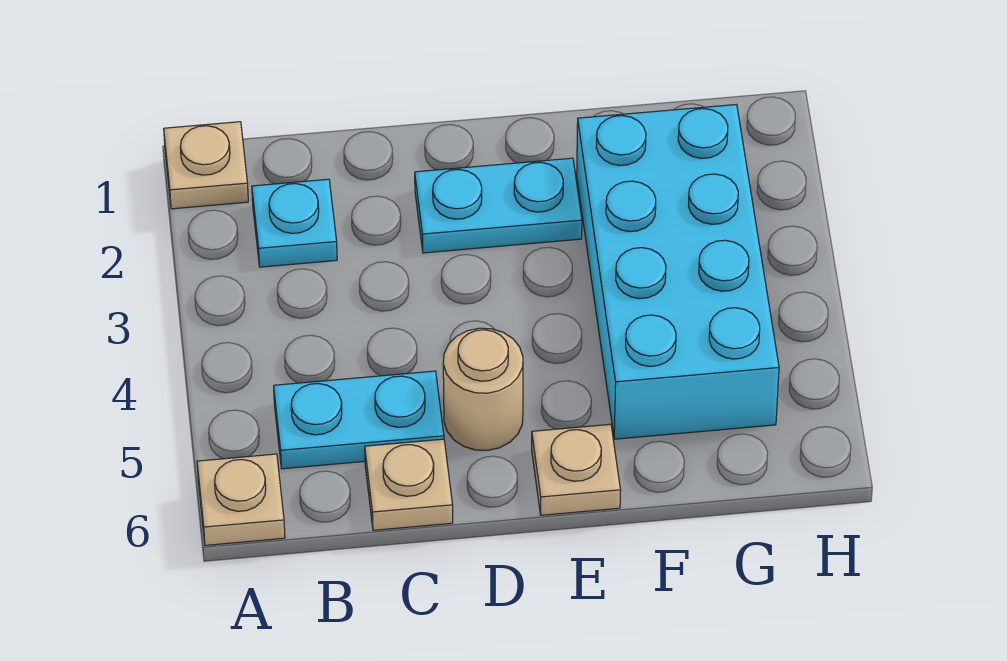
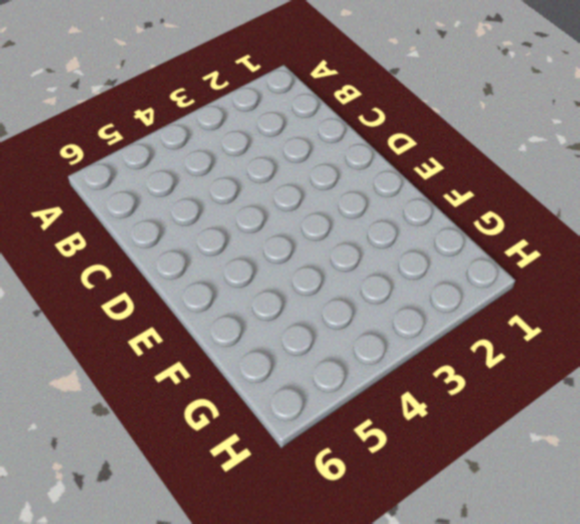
none -> tan 1x1 plate [164,122,248,209]
none -> tan 1x1 plate [197,454,285,545]

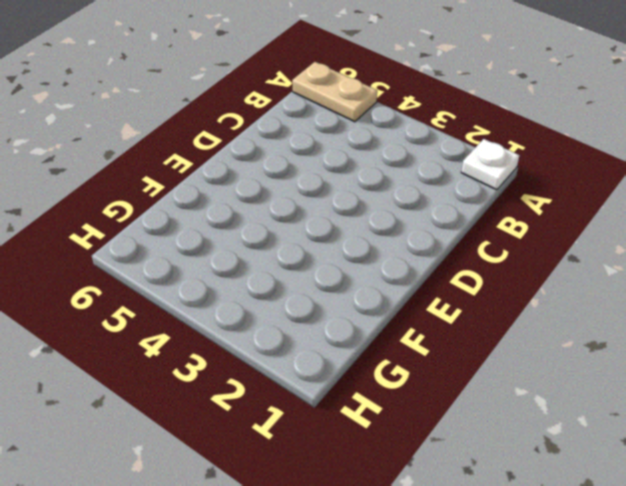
white 1x1 plate [461,139,519,190] -> tan 1x1 plate [164,122,248,209]
tan 1x2 plate [292,62,377,122] -> tan 1x1 plate [197,454,285,545]
none -> cyan 1x1 plate [252,179,337,267]
none -> cyan 1x2 plate [274,371,444,469]

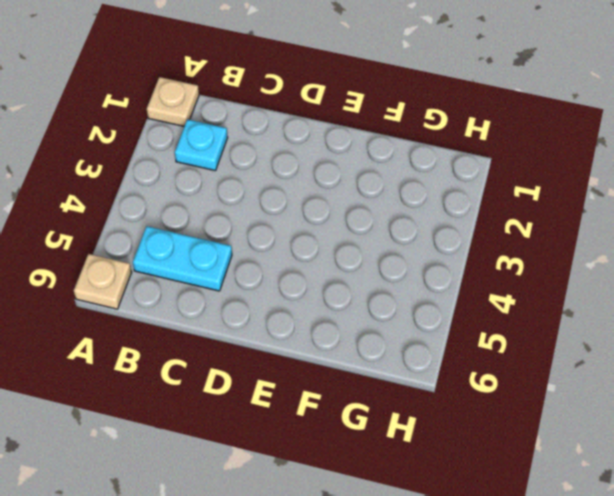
none -> tan 1x1 plate [365,439,453,530]
none -> cyan 1x2 plate [415,158,582,253]

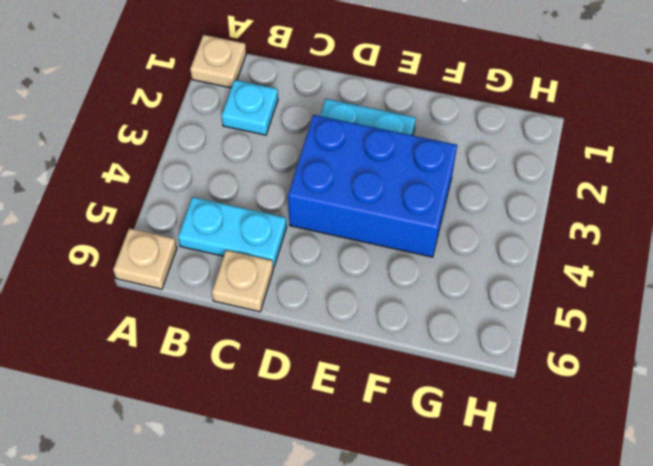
blue 2x3 brick [288,115,457,257] -> cyan 2x4 brick [577,105,779,439]
none -> tan 1x1 round brick [443,328,523,450]
none -> tan 1x1 plate [532,424,621,515]

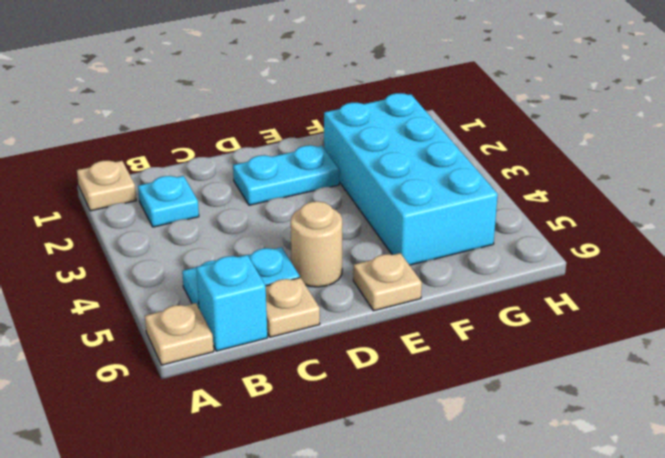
cyan 1x1 brick [196,255,267,351] -> none

